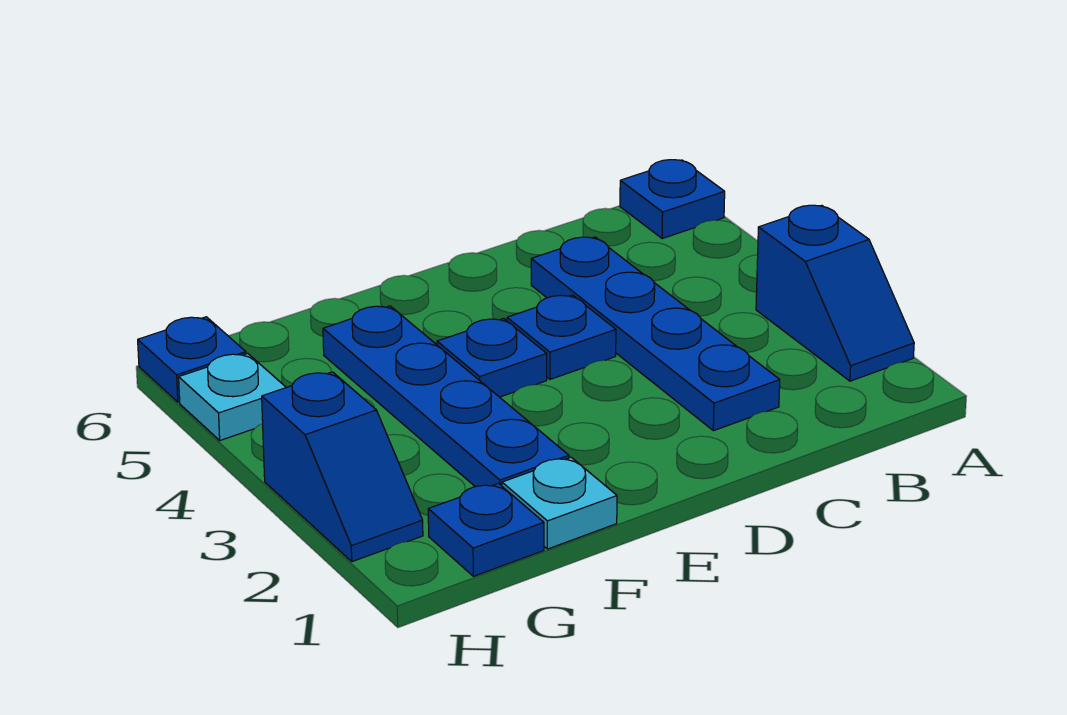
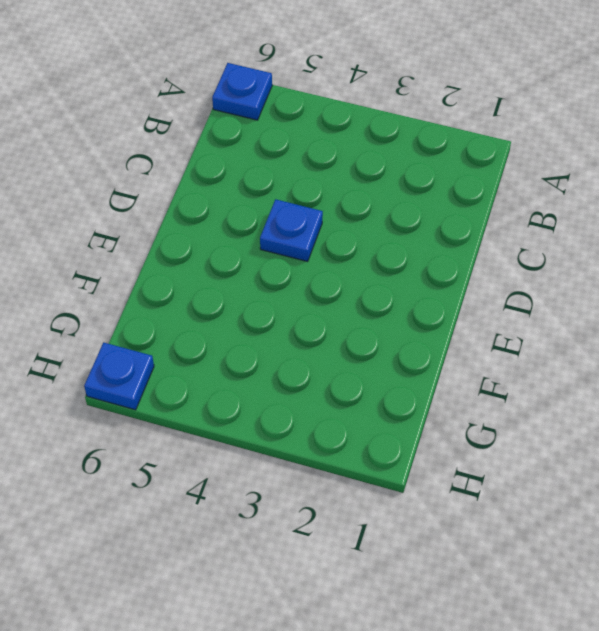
none -> blue 1x2 slope [756,205,914,381]
none -> blue 1x4 plate [531,237,780,431]

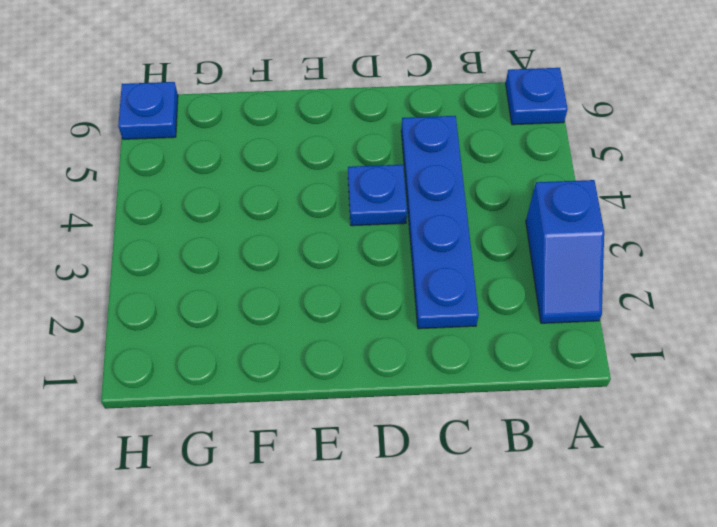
none -> blue 1x1 plate [437,319,547,397]
none -> cyan 1x1 plate [502,457,617,549]

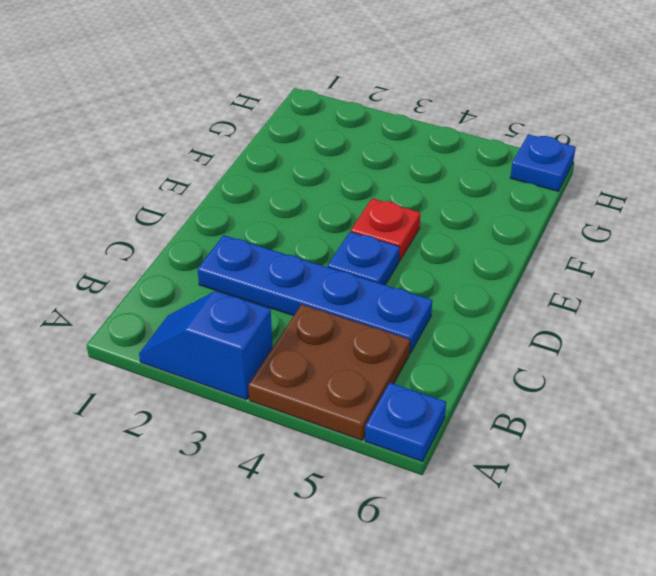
brown 2x2 plate [248,305,410,440] -> none
red 1x1 plate [351,199,420,261] -> blue 1x1 plate [437,319,547,397]
none -> cyan 1x1 plate [502,457,617,549]
none -> blue 1x4 plate [323,306,569,487]

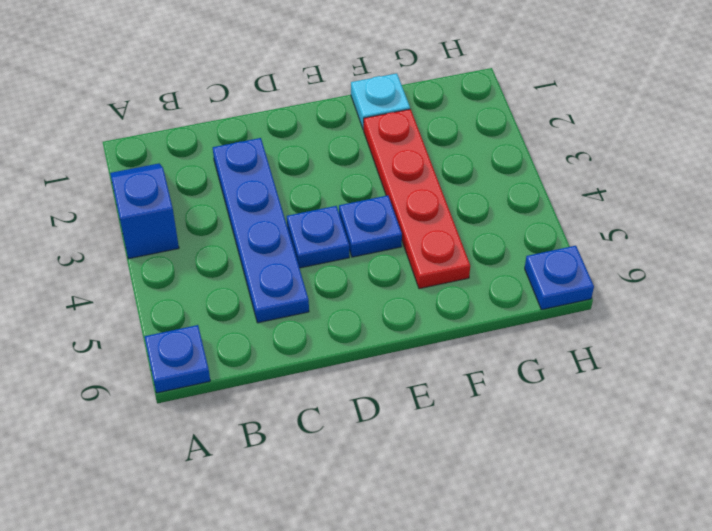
red 1x4 plate [364,109,470,289] -> blue 1x4 plate [323,306,569,487]
none -> blue 1x1 plate [428,483,544,576]
none -> blue 1x2 slope [262,372,423,562]

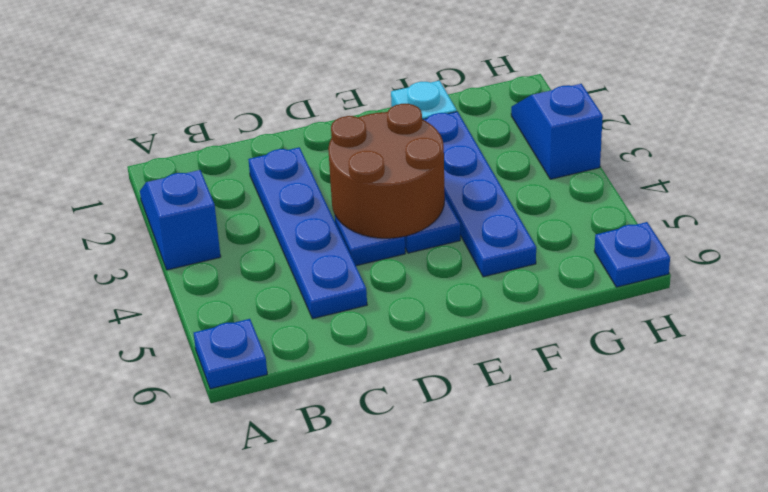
brown 2x2 round brick [328,104,445,238] -> none
none -> blue 1x1 plate [428,483,544,576]
none -> cyan 1x1 plate [179,354,286,440]

